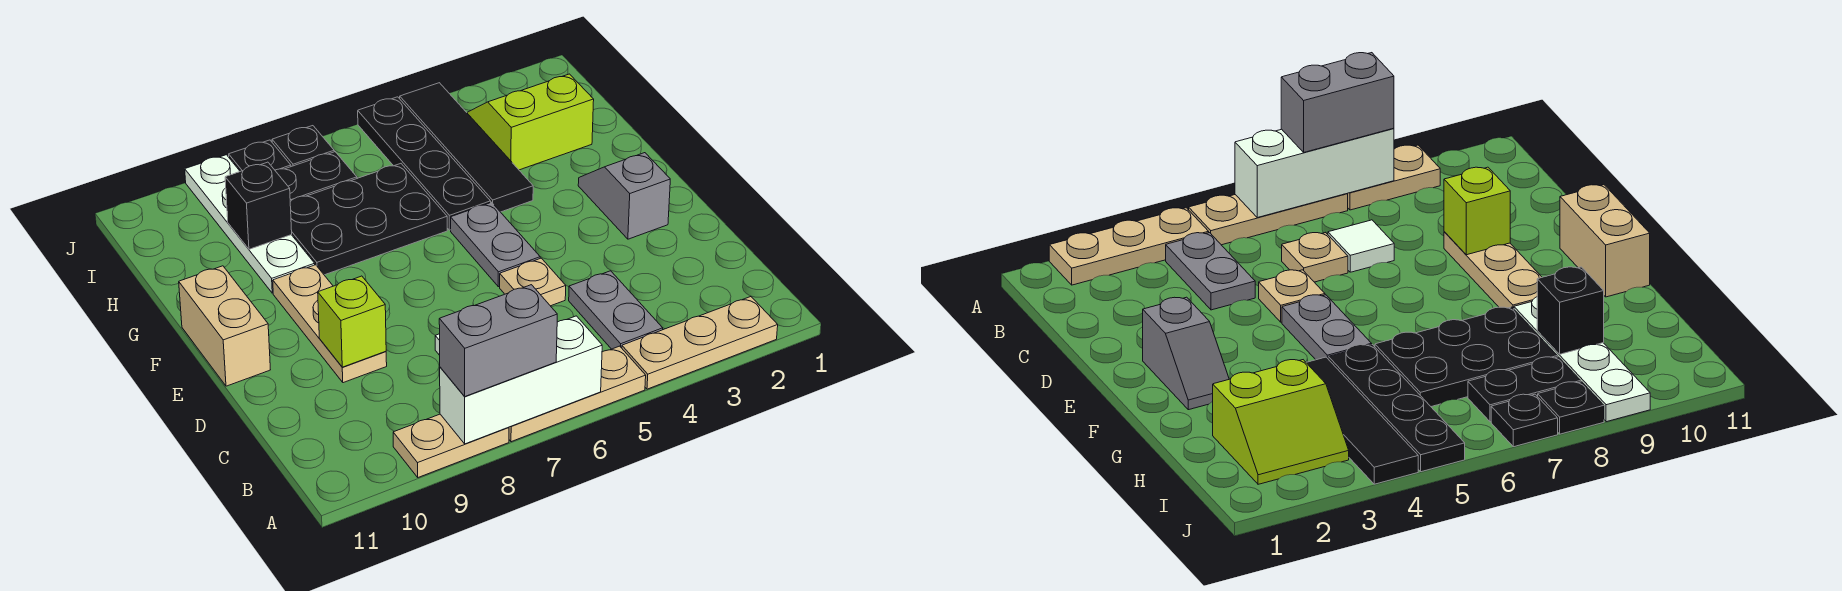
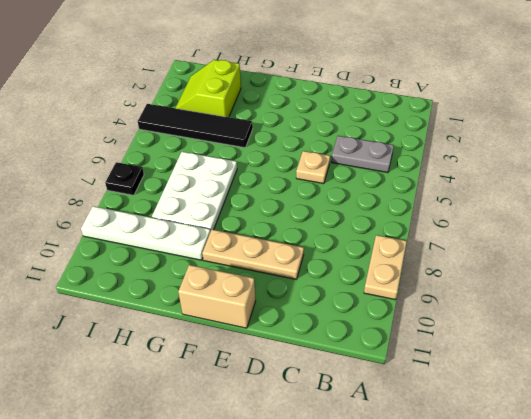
white 2x3 plate [152,152,237,232] -> black 2x3 plate [290,164,447,275]
none -> tan 1x3 plate [622,297,778,389]
none -> tan 1x3 plate [509,346,646,442]
none -> tan 1x1 plate [1282,232,1348,282]

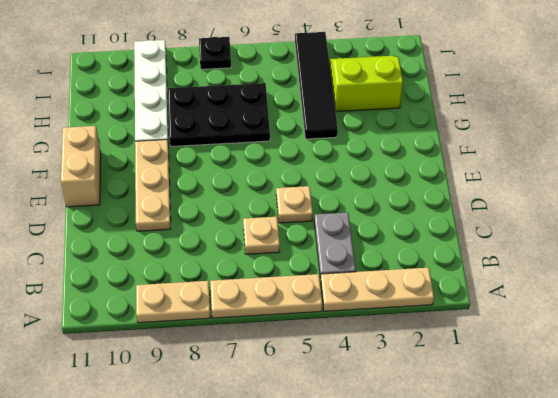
none -> white 1x1 tile [1328,220,1394,272]
none -> grey 1x2 slope [578,153,670,239]
none -> grey 1x2 plate [451,202,540,287]

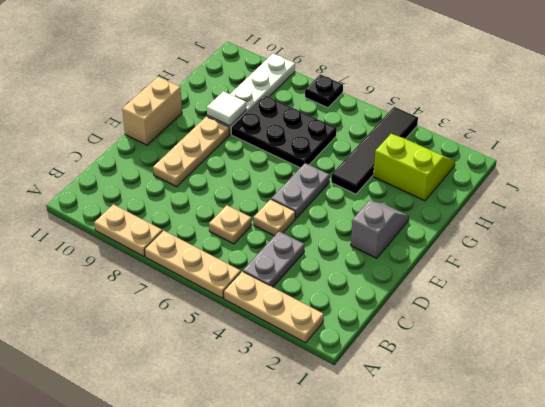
white 1x1 tile [207,91,246,126] -> white 1x1 tile moved to [1328,220,1394,272]
none -> black 1x4 plate [358,97,491,230]
none -> black 1x2 plate [275,152,357,202]
none -> black 1x1 plate [229,140,291,171]

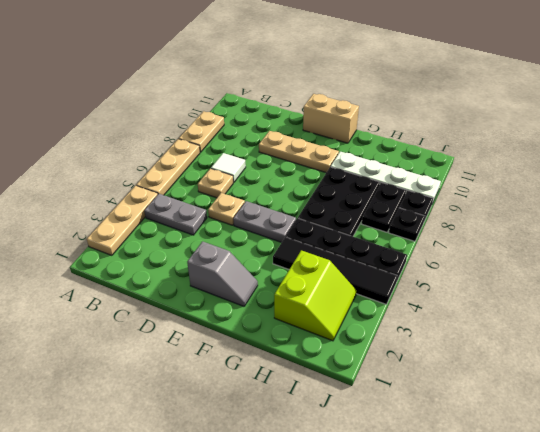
none -> white 1x3 brick [440,316,602,444]
none -> lime 1x1 brick [318,276,386,367]
none -> black 1x1 brick [225,162,292,249]

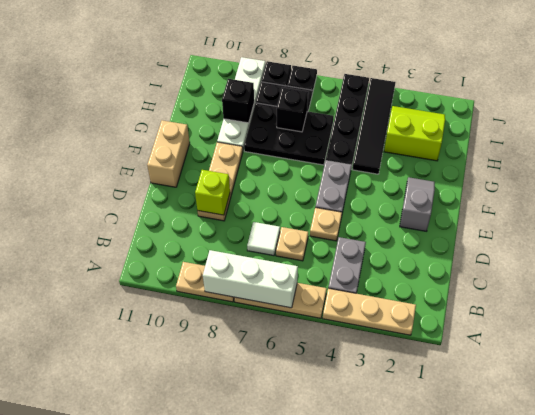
black 1x1 brick [277,88,308,132] -> none
none -> grey 1x2 brick [439,285,557,396]

